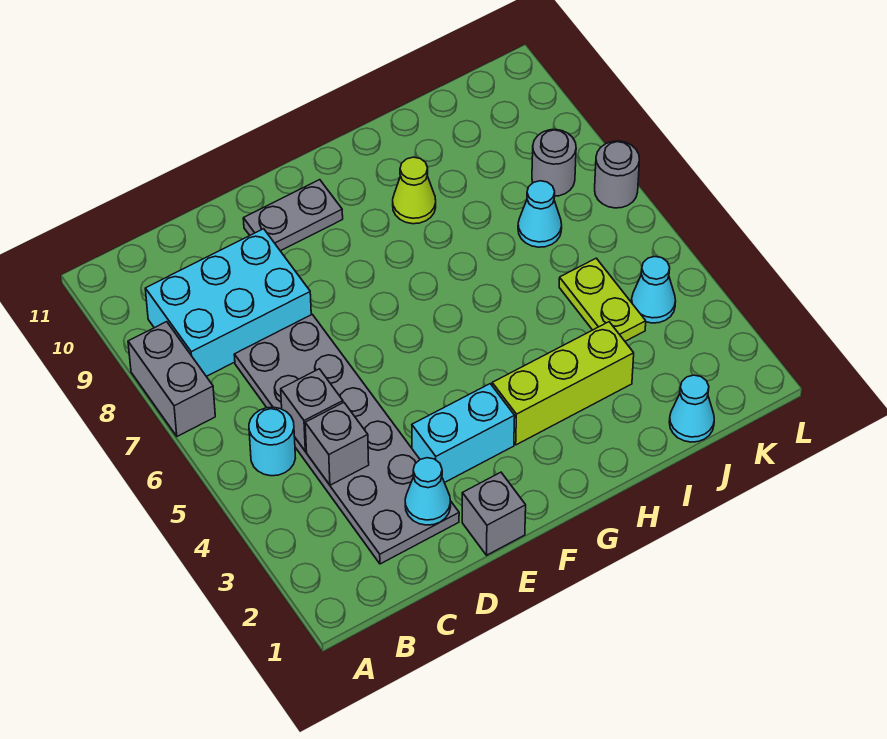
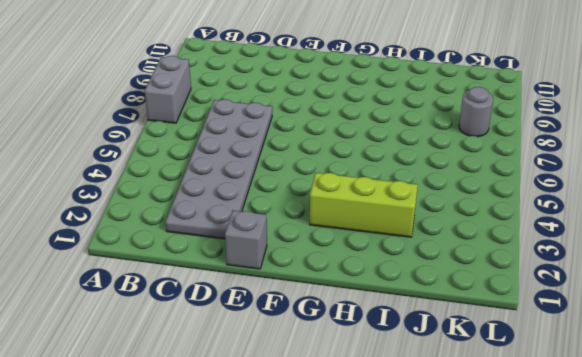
none -> cyan 1x1 round brick [249,407,295,476]
none -> cyan 2x3 brick [145,229,311,376]
none -> cyan 1x2 brick [412,384,515,483]

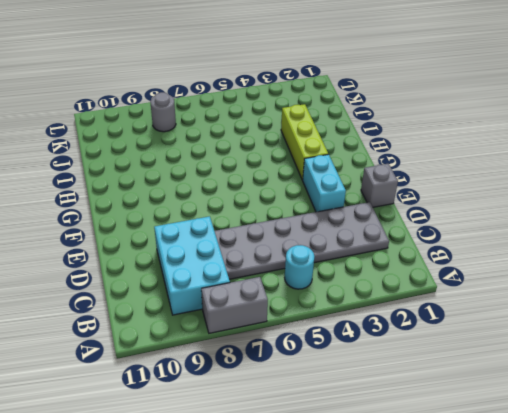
none -> grey 1x2 plate [243,180,343,251]
none -> lime 1x1 cone [393,157,436,224]
none -> cyan 1x1 cone [669,375,714,442]

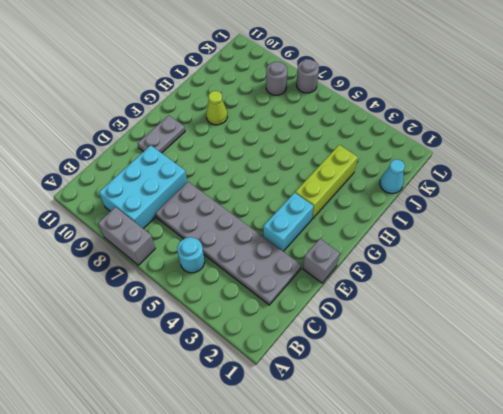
none -> lime 1x2 plate [559,258,646,341]
none -> cyan 1x1 cone [518,181,562,247]
none -> cyan 1x1 cone [631,257,676,323]

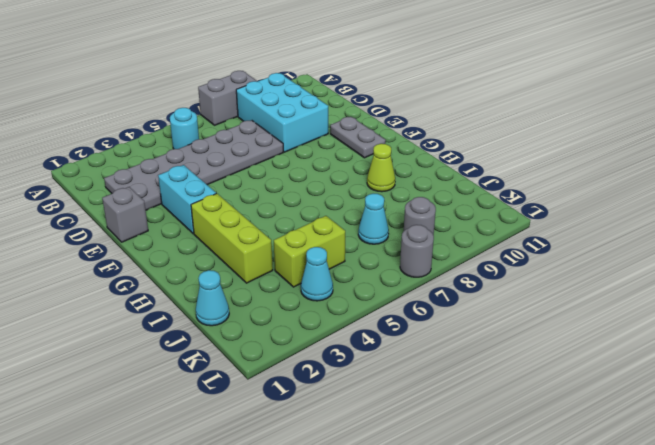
lime 1x2 brick [274,216,345,287] -> lime 1x2 plate [559,258,646,341]
none -> grey 1x1 brick [305,403,369,485]
none -> grey 1x1 brick [281,369,343,451]
none -> cyan 1x1 cone [405,458,451,525]

